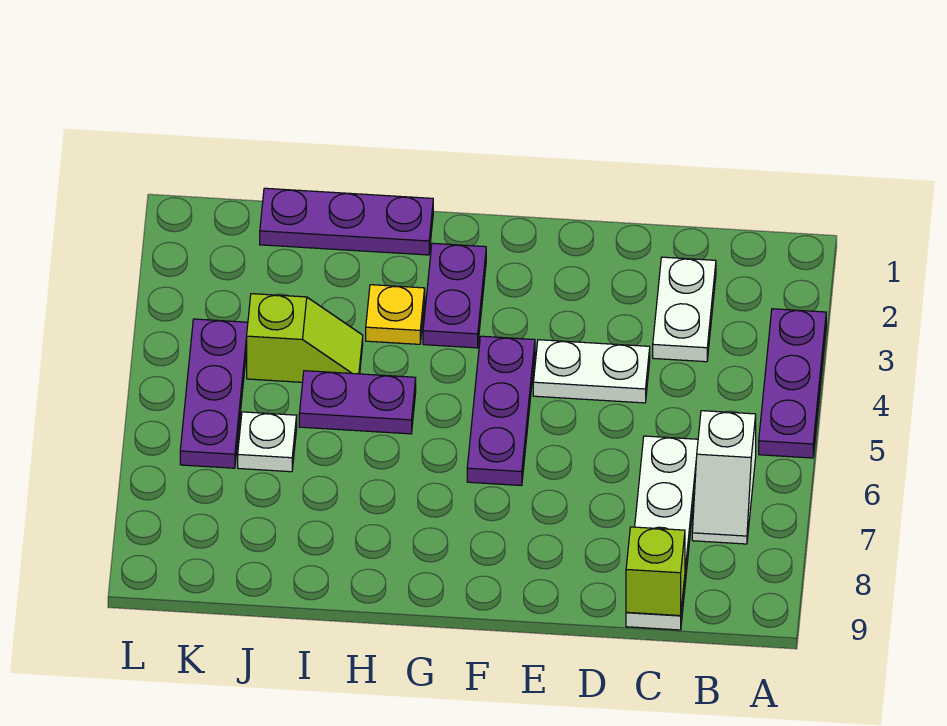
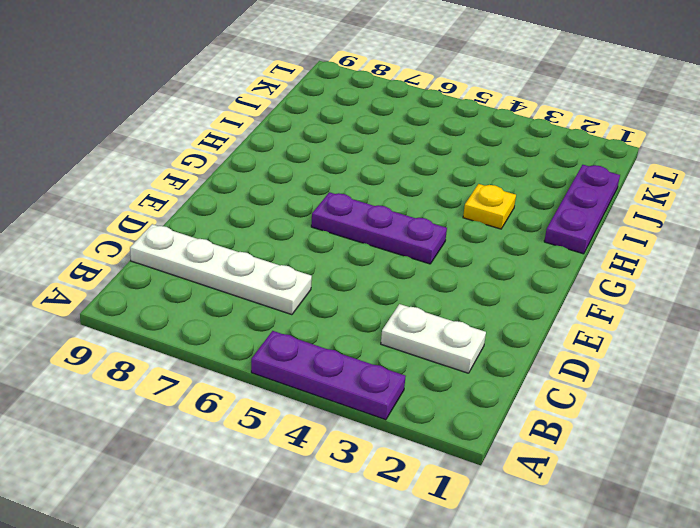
none -> white 1x2 slope [692,411,756,544]
none -> white 1x2 plate [533,340,650,403]
none -> purple 1x2 plate [423,243,486,348]

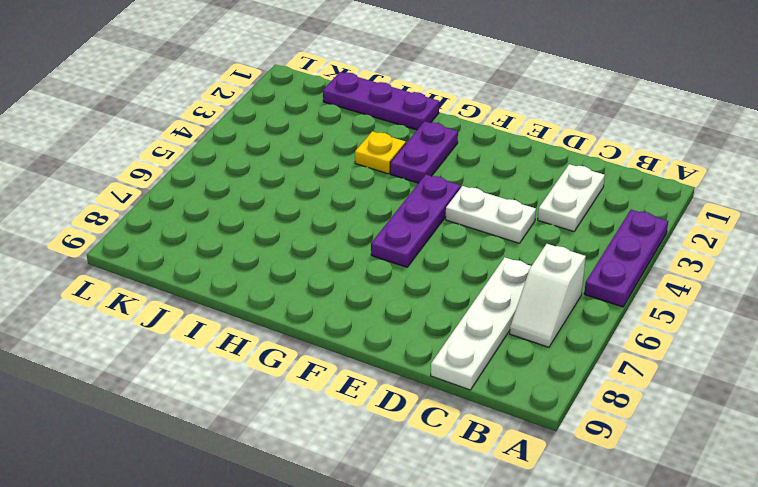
none -> purple 1x2 plate [299,371,416,434]
none -> lime 1x2 slope [247,294,363,382]
none -> white 1x1 plate [238,412,297,472]

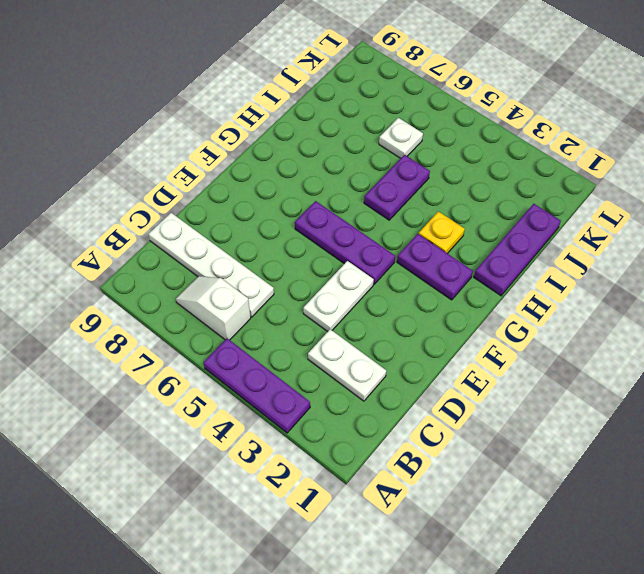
none -> lime 1x2 slope [247,294,363,382]
none -> purple 1x3 plate [180,319,248,468]
none -> lime 1x1 brick [626,527,685,616]

